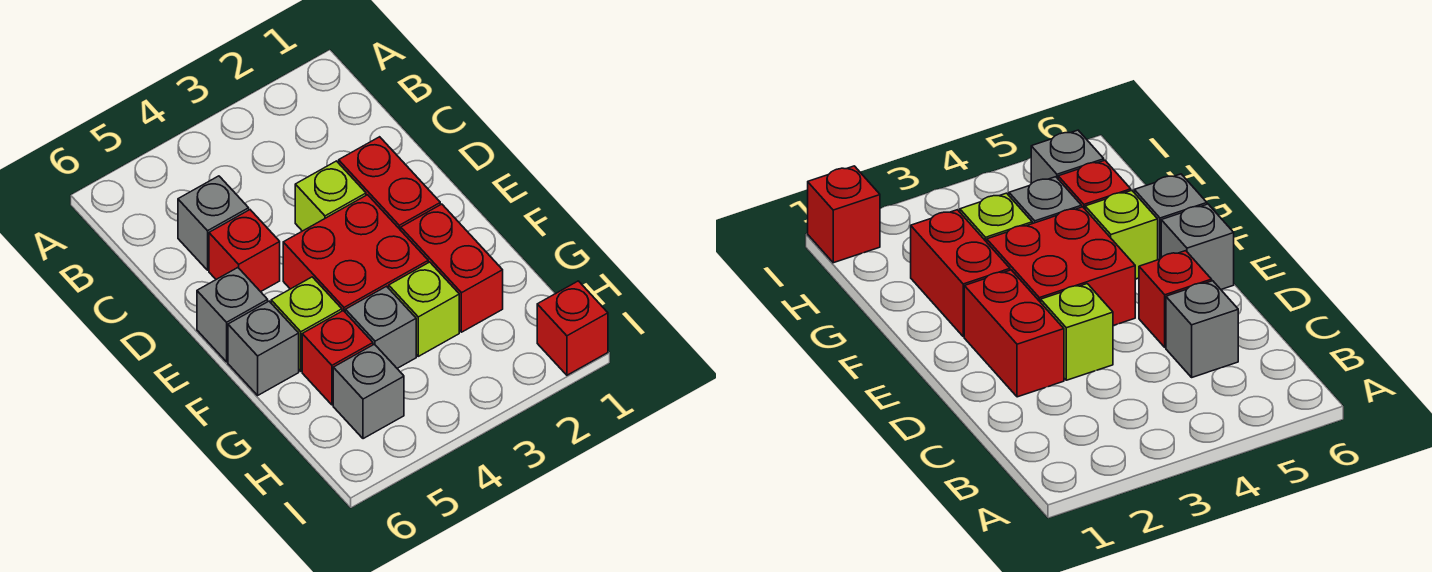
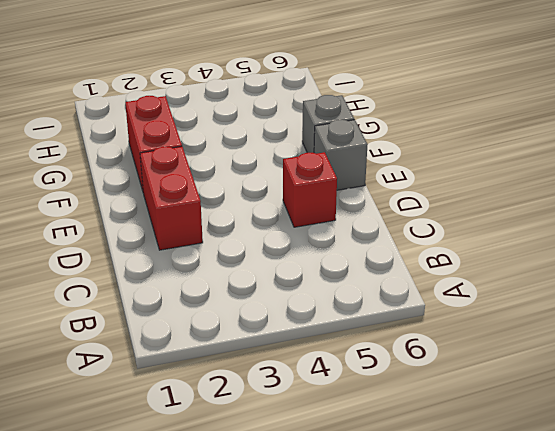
none -> grey 1x1 brick [178,176,249,270]
none -> lime 1x1 brick [295,161,366,231]
none -> red 2x2 brick [283,195,428,312]

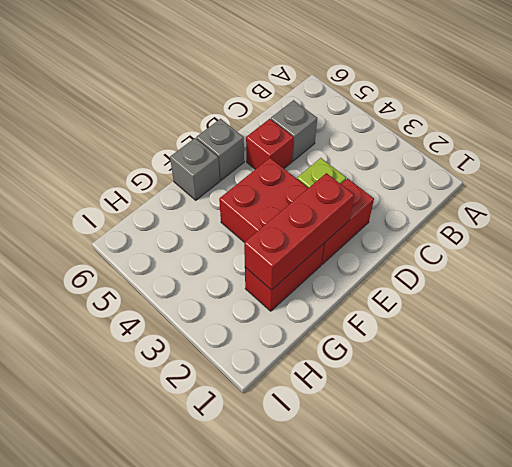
red 1x3 brick [244,173,354,290] -> none
none -> lime 1x1 brick [271,277,342,371]
none -> lime 1x1 brick [389,262,459,356]
none -> grey 1x1 brick [345,286,416,368]

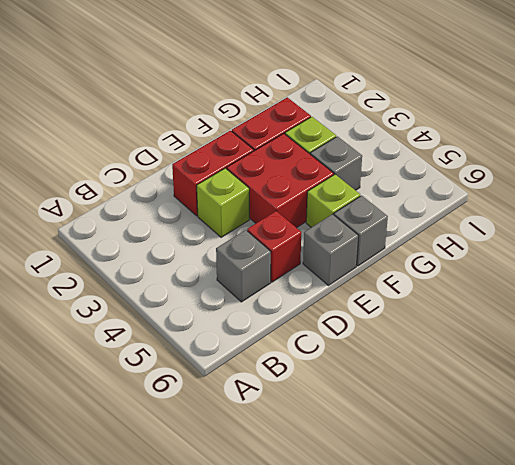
none -> red 1x1 brick [302,311,373,405]
none -> grey 1x1 brick [333,344,404,439]
none -> red 1x1 brick [537,281,608,375]

